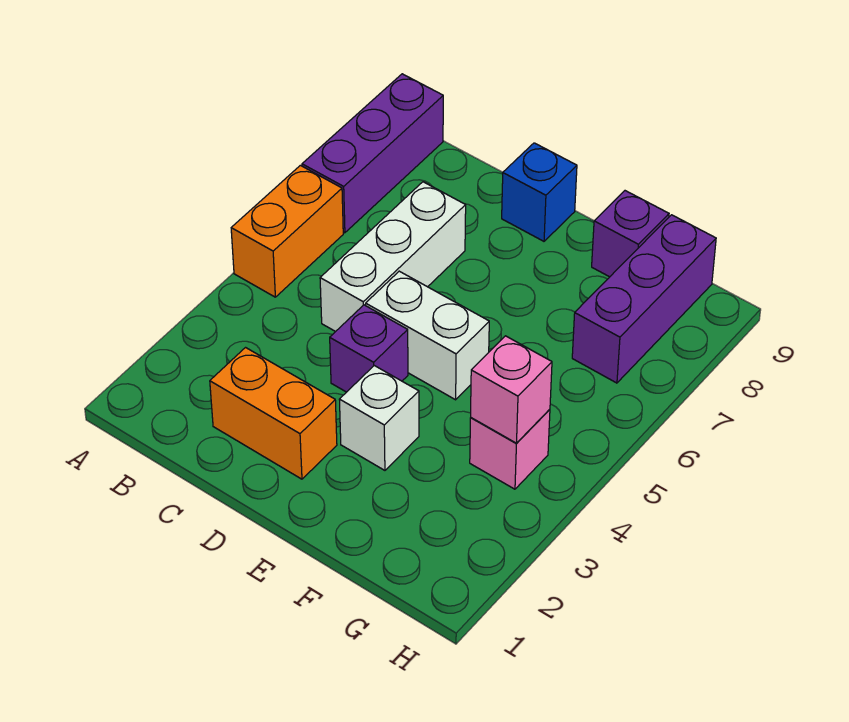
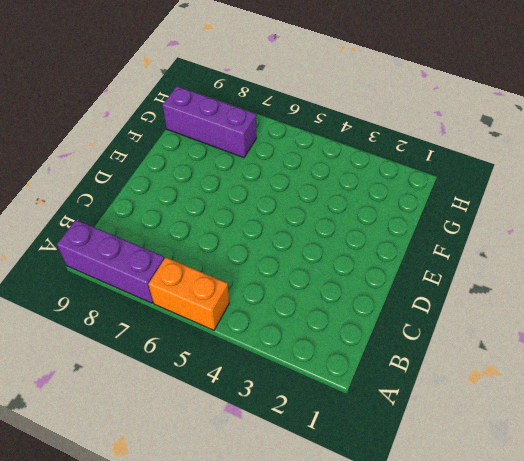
none -> orange 1x2 brick [210,348,337,479]
none -> white 1x3 brick [320,182,466,332]
none -> purple 1x1 brick [330,305,408,392]

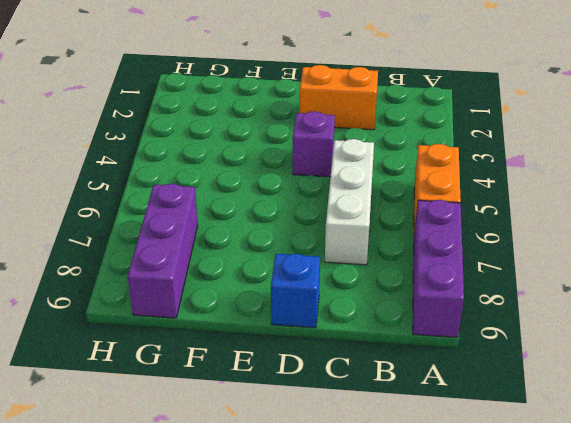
none -> white 1x2 brick [366,271,489,400]
none -> white 1x1 brick [339,366,419,470]
none -> purple 1x1 brick [592,191,669,277]

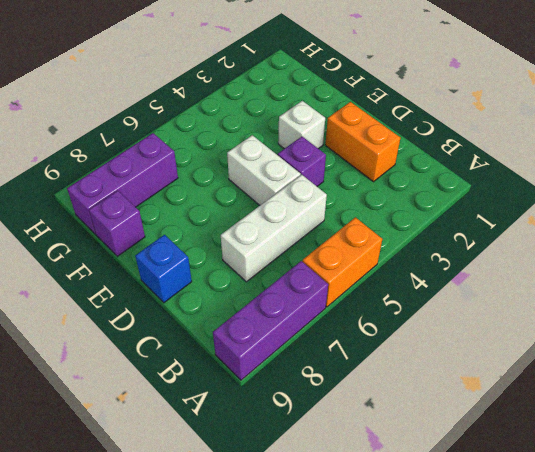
none -> pink 1x1 brick [470,409,550,489]
none -> pink 1x1 brick [471,336,552,443]

